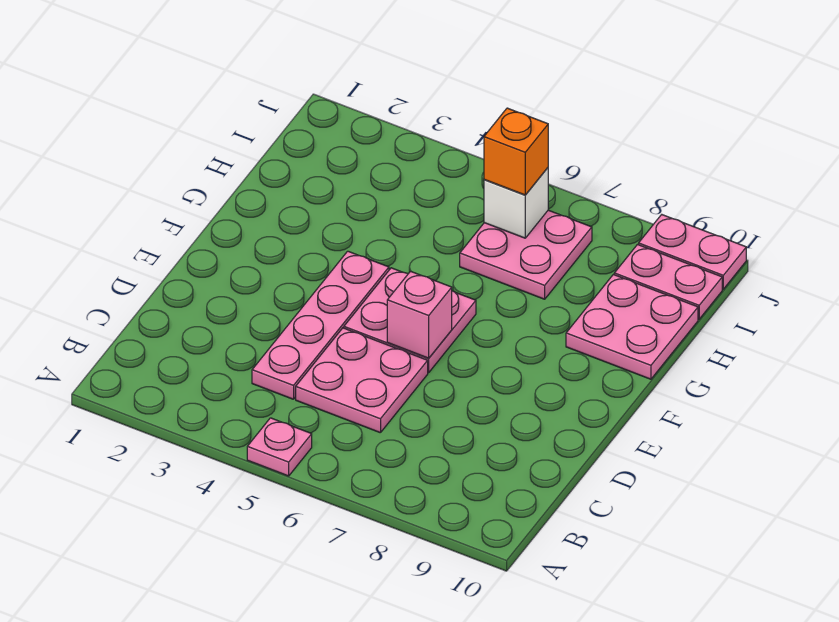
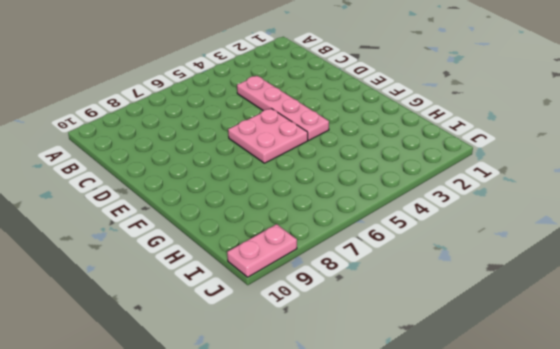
none -> pink 1x1 plate [247,418,312,476]
none -> pink 2x2 plate [296,328,428,433]

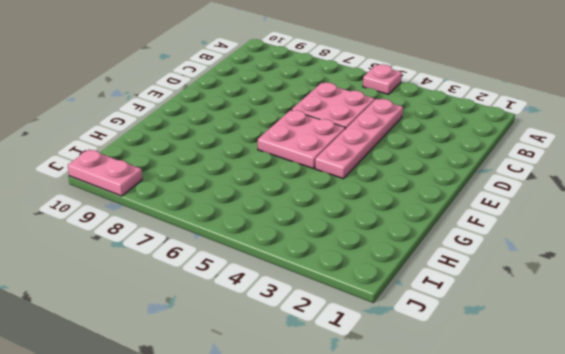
none -> pink 2x2 plate [566,275,698,379]
none -> pink 2x2 plate [460,210,592,299]

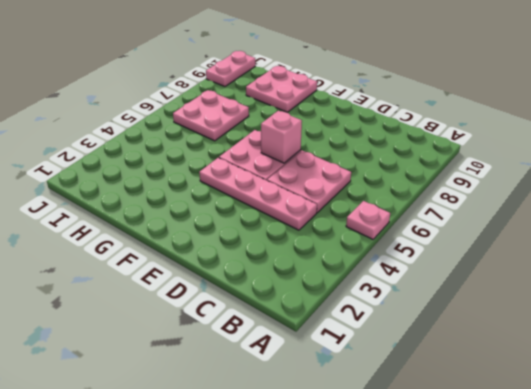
none -> pink 1x2 plate [614,245,722,319]
none -> white 1x1 brick [484,168,548,238]

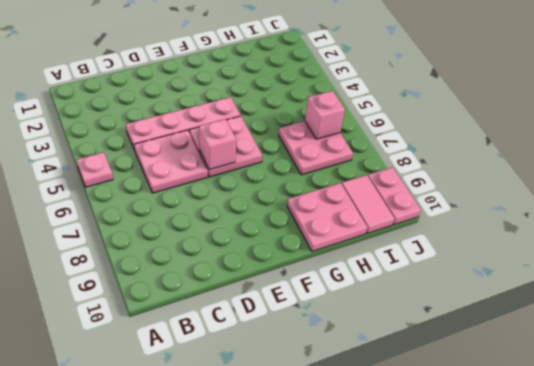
pink 1x1 brick [305,91,345,139] -> white 1x1 brick [484,168,548,238]
pink 1x2 tile [342,175,395,233] -> pink 1x2 plate [614,245,722,319]
none -> orange 1x1 brick [484,108,548,195]

